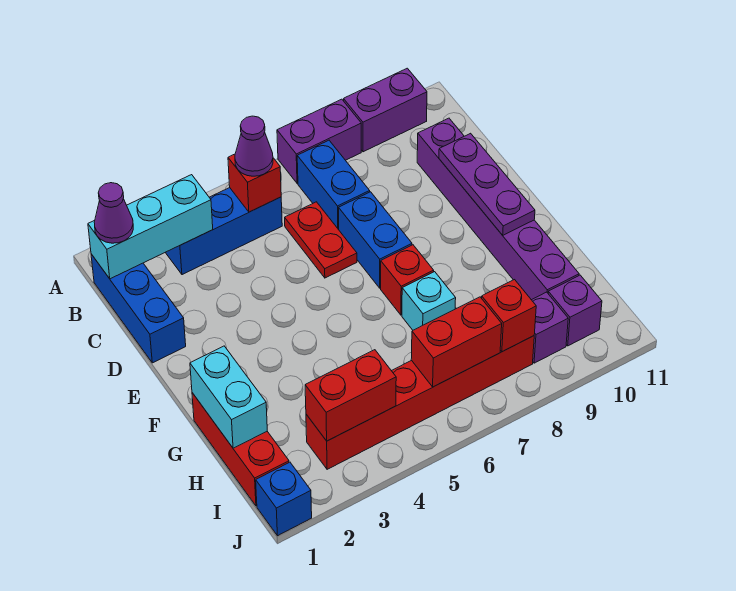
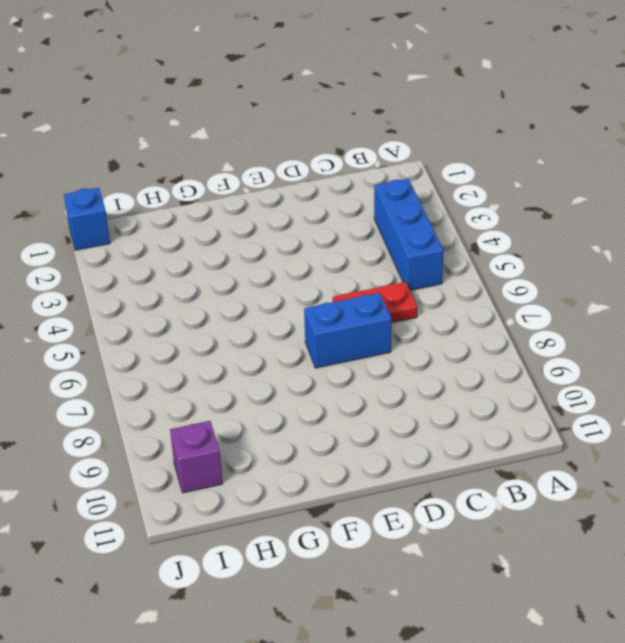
none -> purple 1x2 brick [277,99,361,183]
none -> purple 1x2 brick [344,68,427,152]
none -> blue 1x3 brick [91,254,186,363]

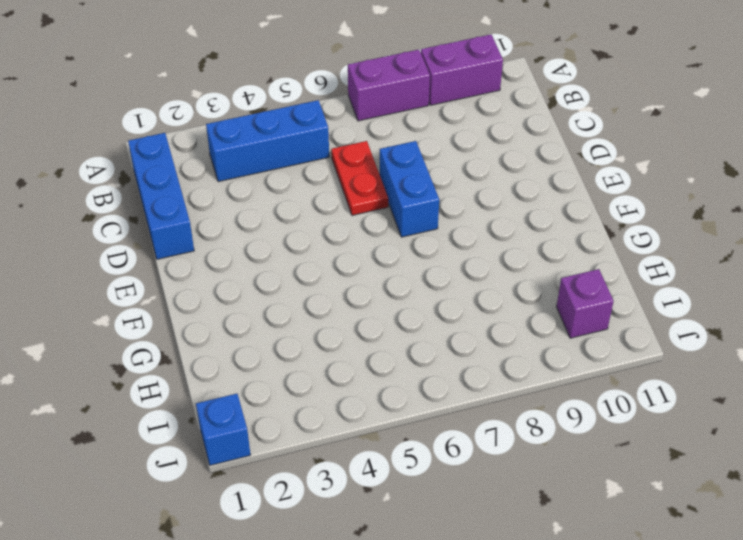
none -> blue 1x2 brick [297,140,370,230]
none -> purple 1x6 brick [417,118,579,300]
none -> red 1x1 brick [381,245,434,315]

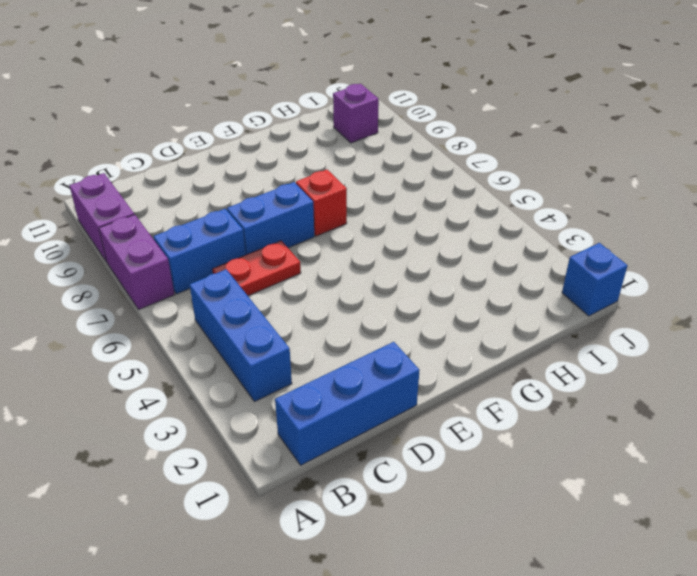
none -> purple 1x6 brick [417,118,579,300]
none -> red 1x3 brick [192,393,289,506]
none -> cyan 1x1 brick [402,272,456,330]

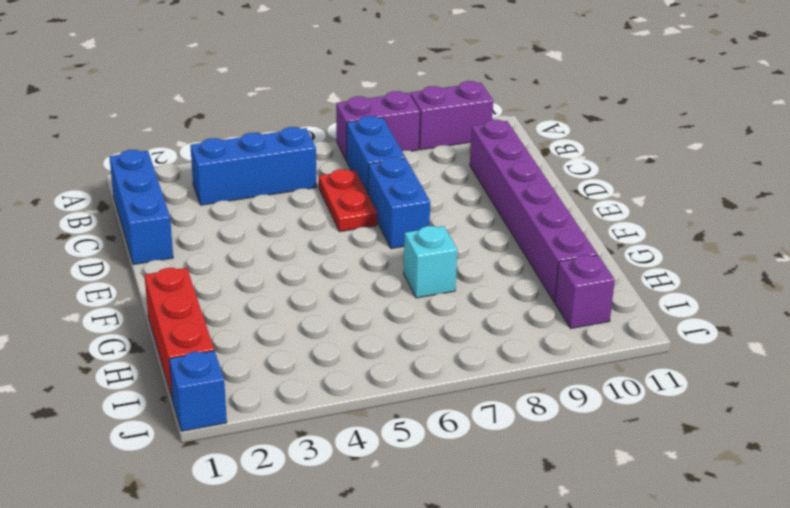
none -> red 1x1 brick [381,245,434,315]
none -> red 1x6 brick [306,336,534,469]
none -> purple 1x1 brick [532,292,568,363]

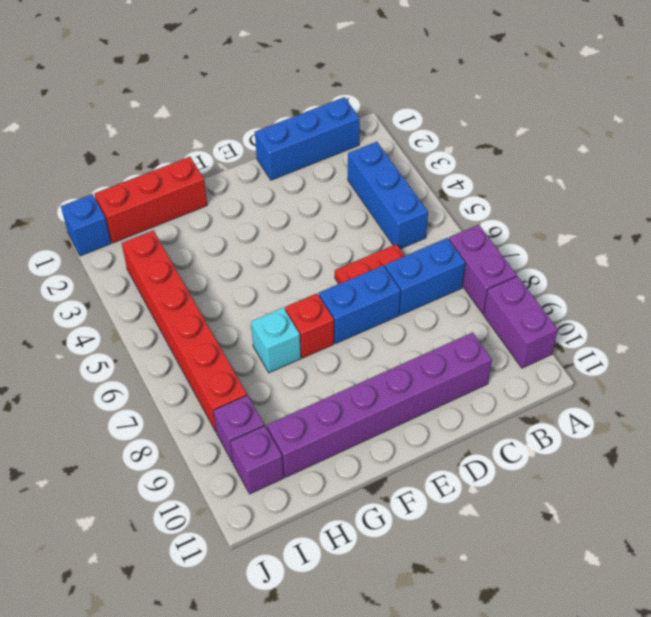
none -> cyan 1x3 brick [88,175,213,279]
none -> red 1x1 brick [228,154,281,212]
none -> purple 1x3 plate [439,133,535,235]

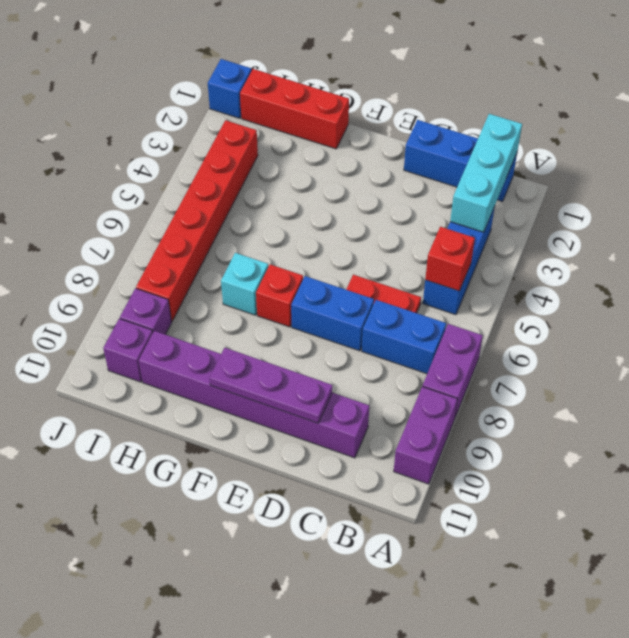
none -> cyan 1x2 brick [190,346,267,448]
none -> red 1x2 brick [305,350,396,441]
none -> red 1x2 brick [411,297,502,387]

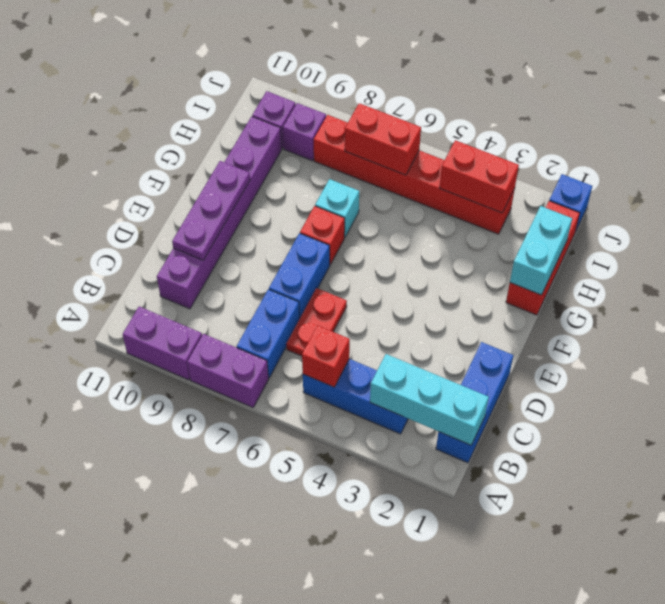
none -> red 1x1 brick [482,280,536,352]
none -> purple 1x1 cone [94,183,133,243]
none -> purple 1x1 cone [235,116,273,176]

